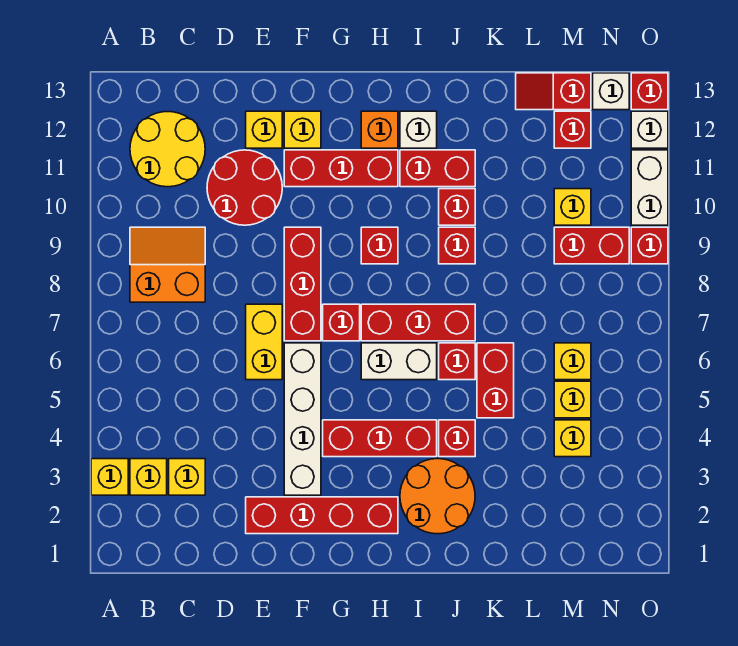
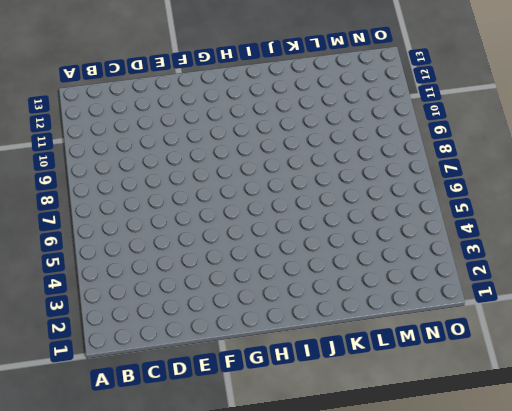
none -> yellow 1x1 brick [91,459,128,495]
none -> yellow 1x1 brick [130,459,167,495]
none -> orange 2x2 slope [130,227,205,302]
none -> yellow 2x2 round brick [130,112,205,187]

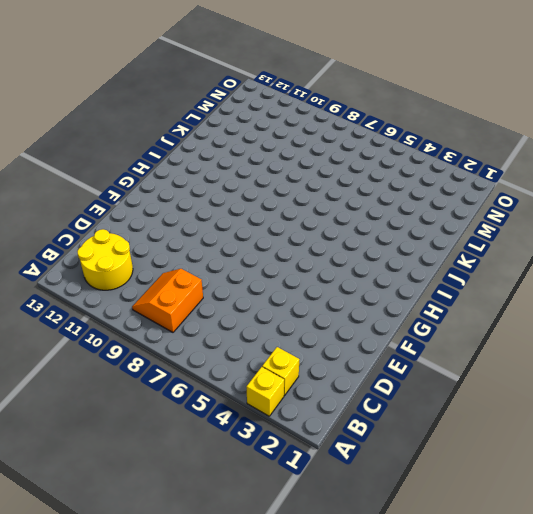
none -> yellow 1x1 brick [169,459,205,495]
none -> red 2x2 round brick [207,150,282,225]
none -> red 1x4 brick [246,497,398,534]
none -> yellow 1x2 brick [246,304,282,380]

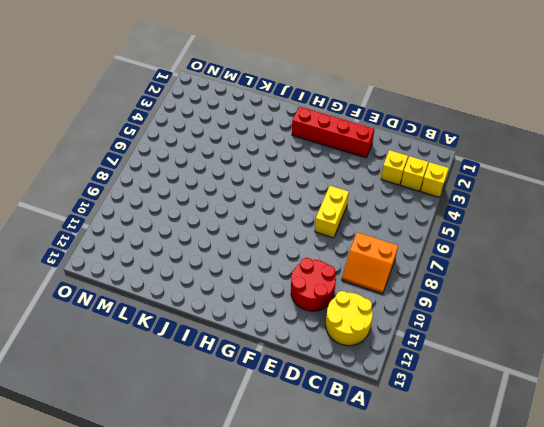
none -> yellow 1x1 brick [246,111,282,148]
none -> white 1x4 brick [284,343,321,495]
none -> red 1x3 brick [284,227,321,341]
none -> red 1x3 brick [284,150,398,187]

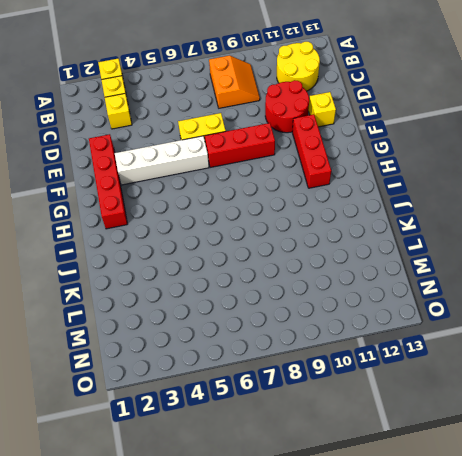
none -> yellow 1x1 brick [284,111,321,148]
none -> red 1x3 brick [323,420,437,457]
none -> red 1x1 brick [323,304,360,341]
none -> white 1x2 brick [361,343,437,380]

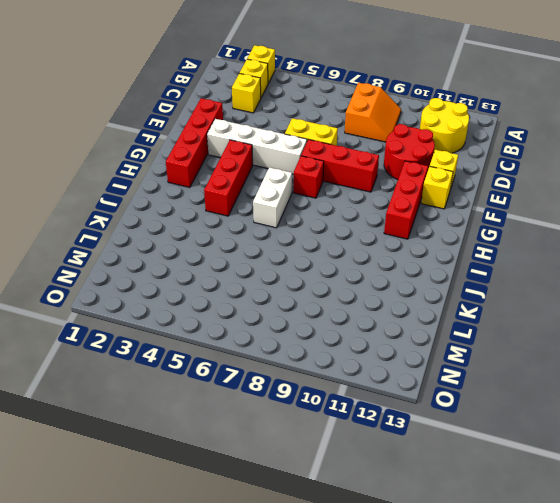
none -> red 1x3 brick [361,304,475,341]
none -> red 1x1 brick [361,227,398,264]
none -> orange 1x1 brick [361,111,398,148]
none -> orange 2x2 round brick [400,459,475,534]

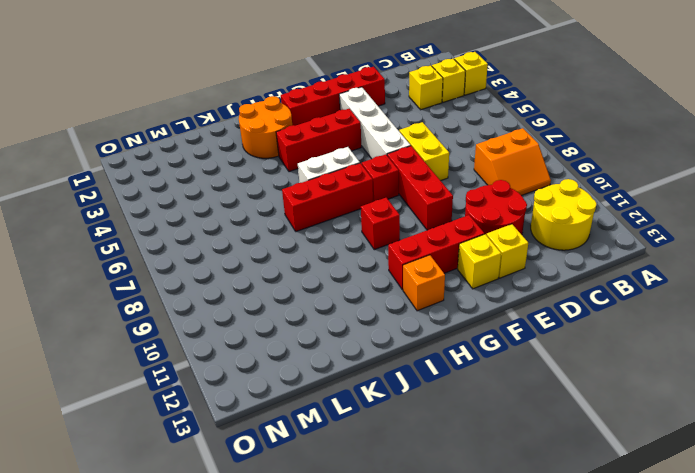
none -> red 1x2 brick [400,150,475,187]
none -> white 1x1 brick [400,111,437,148]
none -> red 1x1 brick [439,420,475,457]
none -> red 1x1 brick [439,343,475,380]

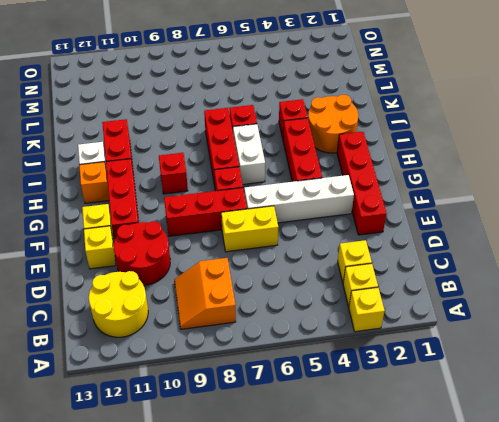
none -> red 1x1 brick [439,227,475,264]
none -> red 1x1 brick [439,189,475,225]
none -> red 1x2 brick [477,343,514,418]
none -> red 1x2 slope [516,73,591,110]

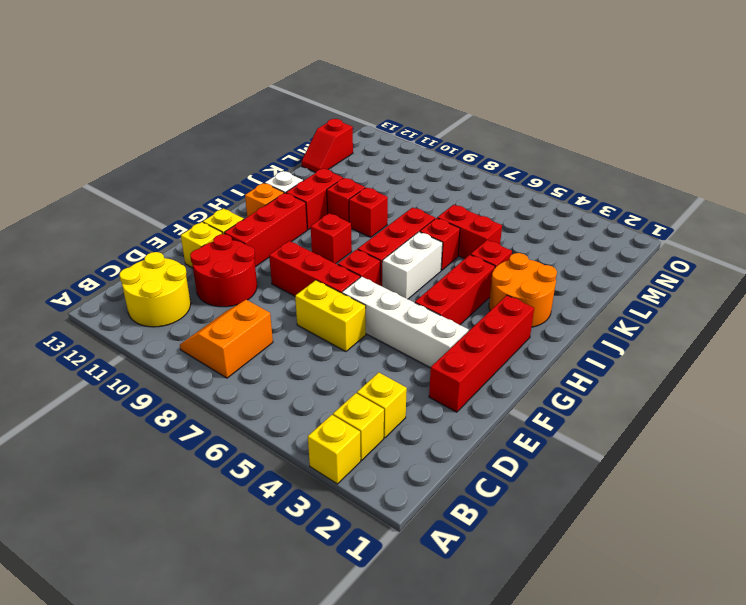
none -> yellow 1x1 brick [554,420,591,457]
none -> yellow 1x1 brick [554,381,591,418]
none -> yellow 1x1 brick [554,343,591,380]
none -> red 1x2 brick [554,227,629,264]

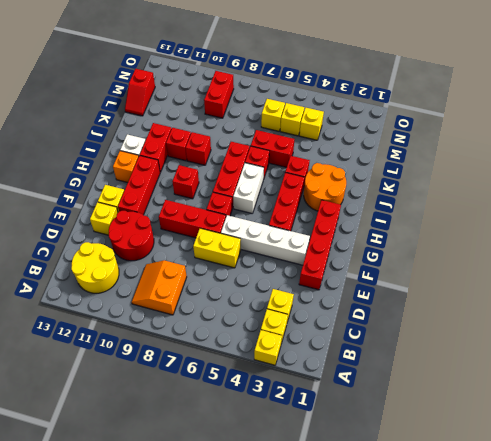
none -> yellow 1x1 brick [554,189,591,225]
none -> red 1x1 brick [554,111,591,148]
none -> white 1x1 brick [593,73,629,110]
none -> red 1x1 brick [631,227,668,264]

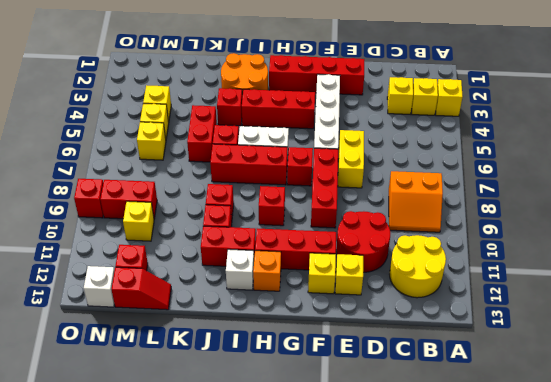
none -> white 1x2 brick [631,150,668,225]
none -> white 1x1 brick [631,111,668,148]
none -> red 1x1 brick [631,73,668,110]

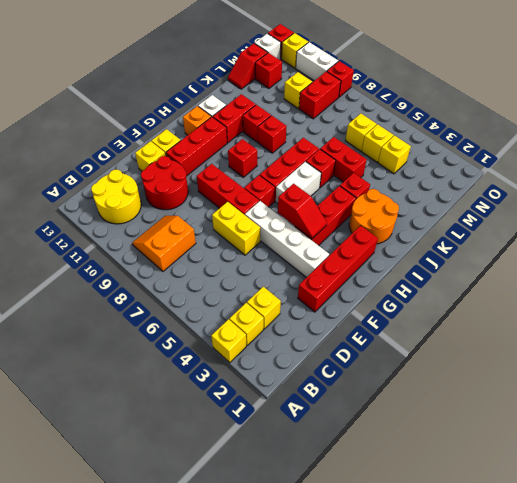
red 1x2 slope [278,184,327,239] -> none
yellow 1x1 brick [282,33,308,68] -> white 1x1 brick [631,111,668,148]

